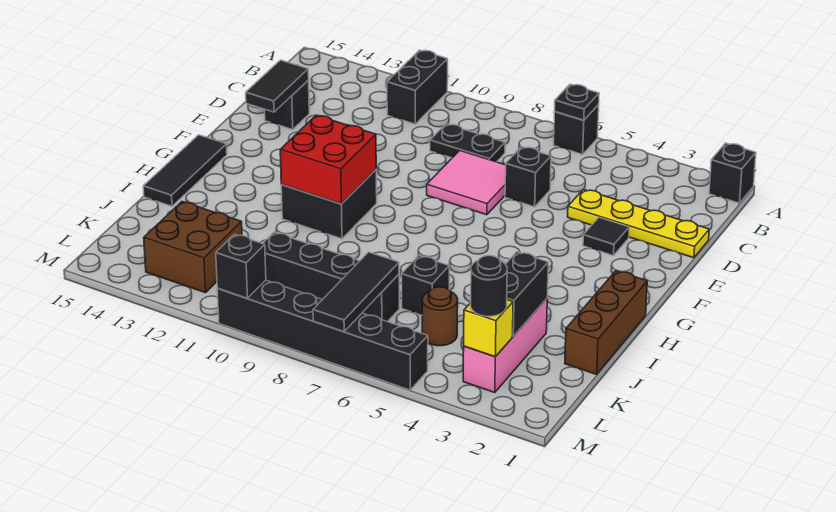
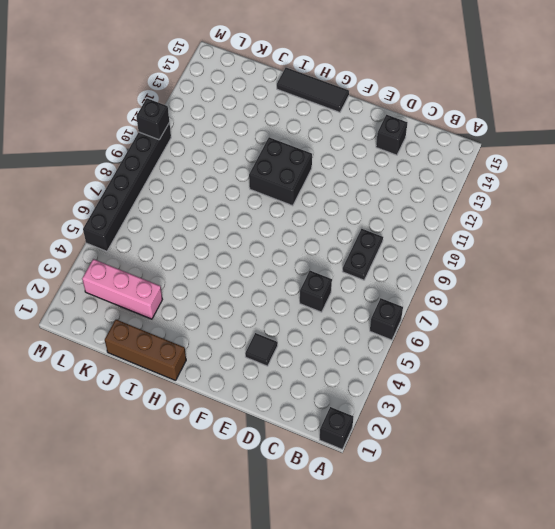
none -> black 1x2 brick [387,50,448,124]
none -> yellow 1x4 plate [568,189,709,258]
none -> pink 2x2 tile [427,150,506,215]

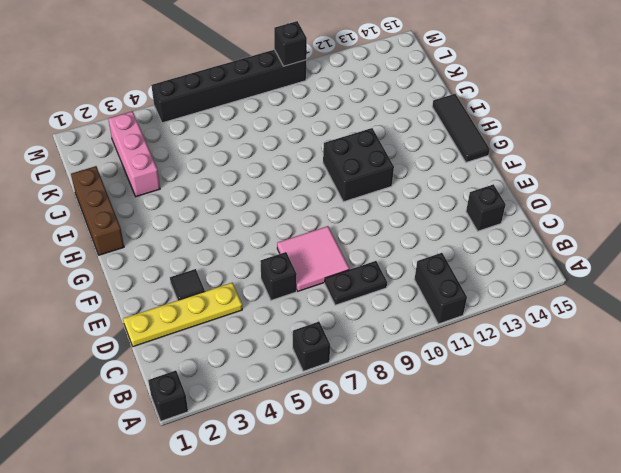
none -> black 1x1 brick [402,256,449,315]
none -> brown 1x1 round brick [422,287,458,346]
none -> black 1x4 brick [263,232,399,322]

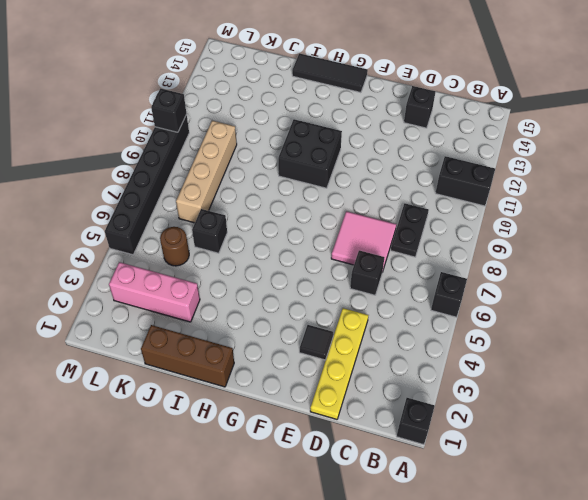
tan 1x4 brick [176,121,237,223] -> black 1x4 brick [263,232,399,322]
none -> brown 2x2 brick [144,202,242,293]
none -> black 1x1 plate [555,84,599,120]
none -> black 1x2 tile [246,60,309,112]

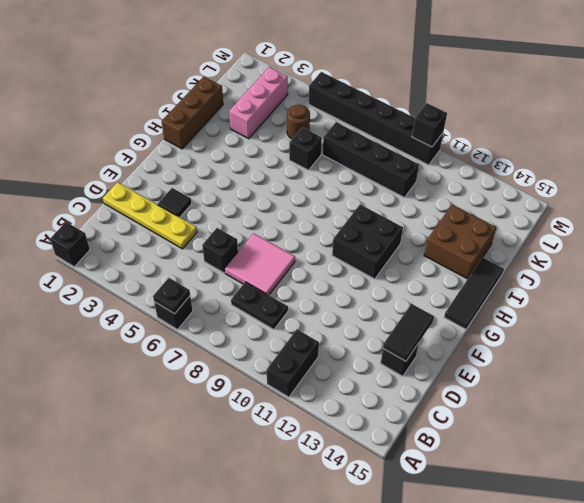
brown 2x2 brick [424,204,496,279] -> brown 2x2 brick moved to [144,202,242,293]
none -> red 2x2 brick [280,115,376,204]
none -> black 1x2 brick [506,252,548,336]
none -> black 1x3 tile [313,252,399,332]

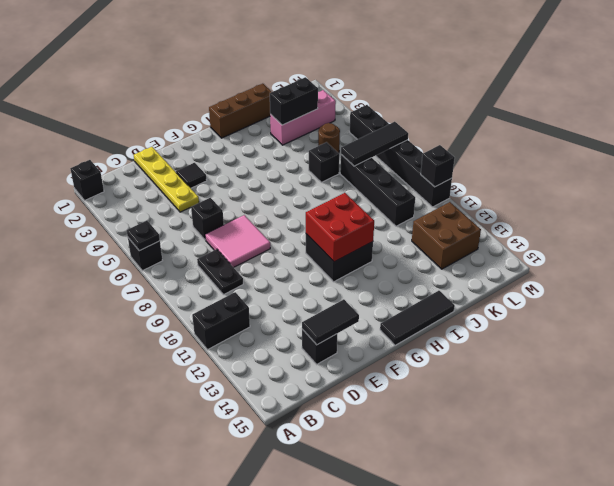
none -> yellow 1x1 brick [464,300,513,357]
none -> black 1x1 round brick [471,256,507,316]

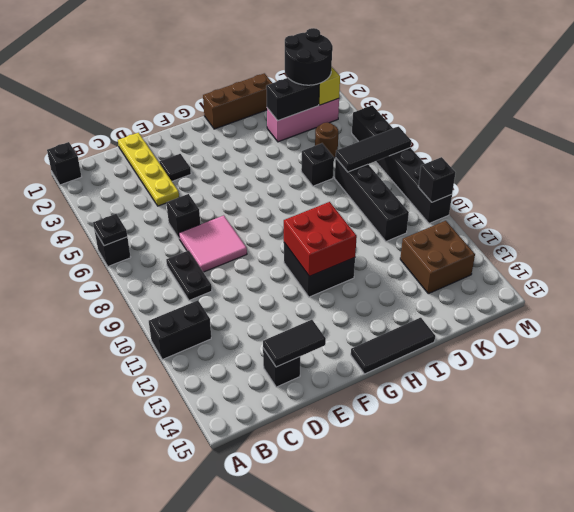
black 2x2 round brick [285,28,333,85] -> black 1x1 round brick [471,256,507,316]

